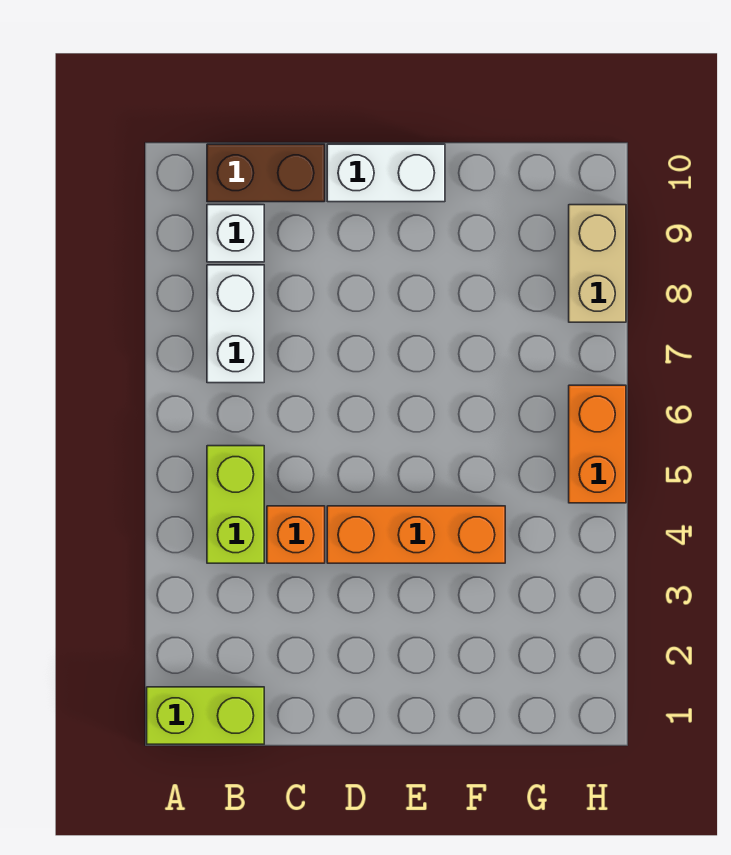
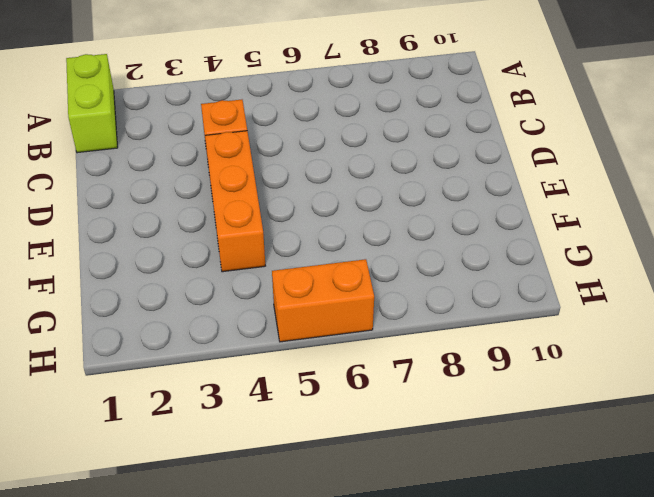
none -> lime 1x2 brick [207,446,264,563]
none -> white 1x2 brick [207,265,264,383]

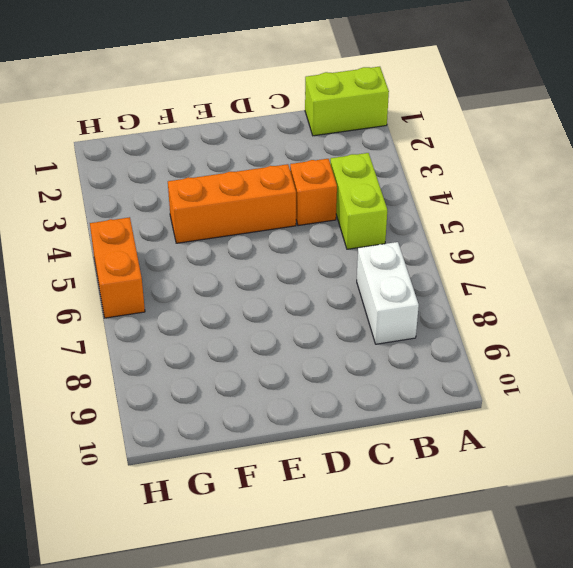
none -> white 1x1 brick [207,205,264,262]
none -> brown 1x2 brick [207,144,325,202]

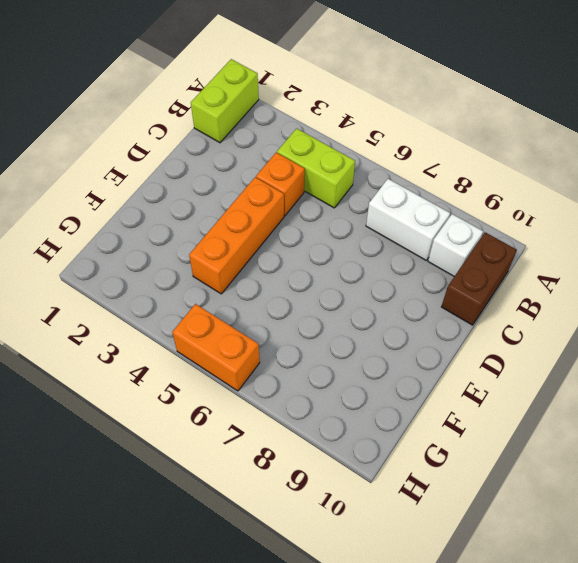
none -> white 1x2 brick [327,144,445,202]
none -> tan 1x2 brick [569,205,626,322]

